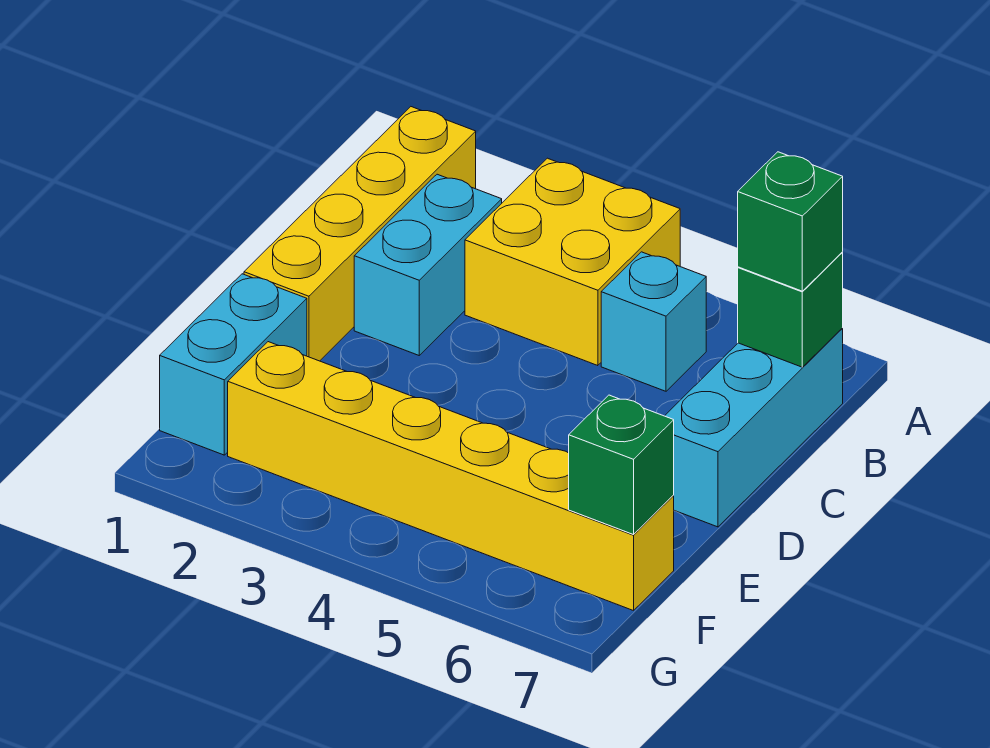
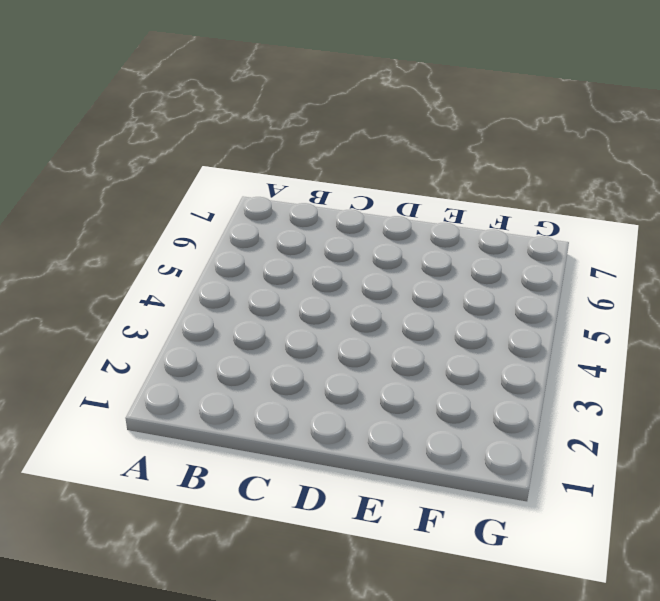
none -> yellow 1x4 brick [244,107,476,361]
none -> yellow 2x2 brick [465,158,680,366]

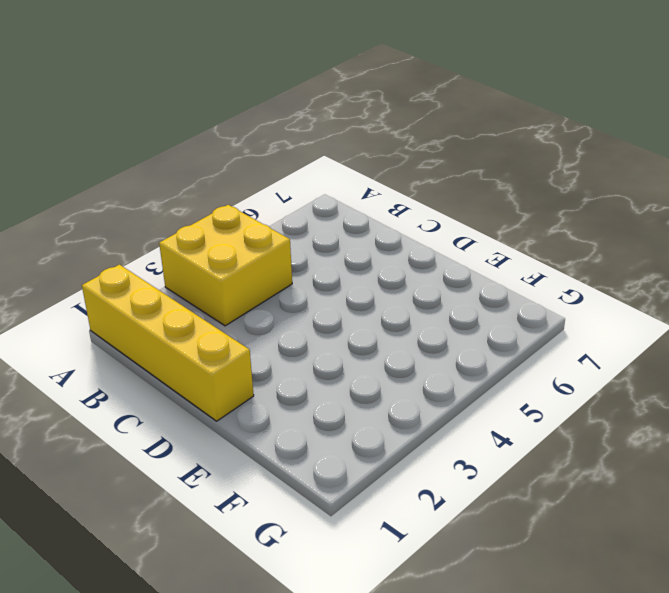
none -> cyan 1x2 brick [354,174,502,355]
none -> cyan 1x1 brick [601,252,706,391]

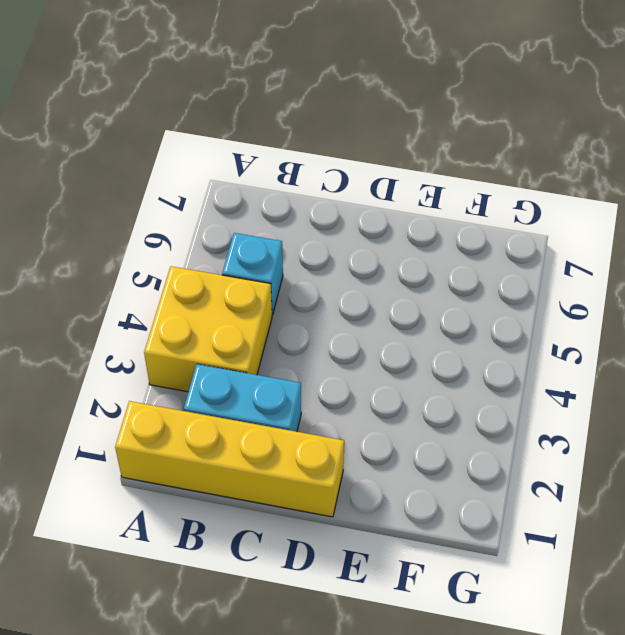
none -> cyan 1x3 brick [665,328,843,527]
none -> cyan 1x2 brick [160,274,307,455]

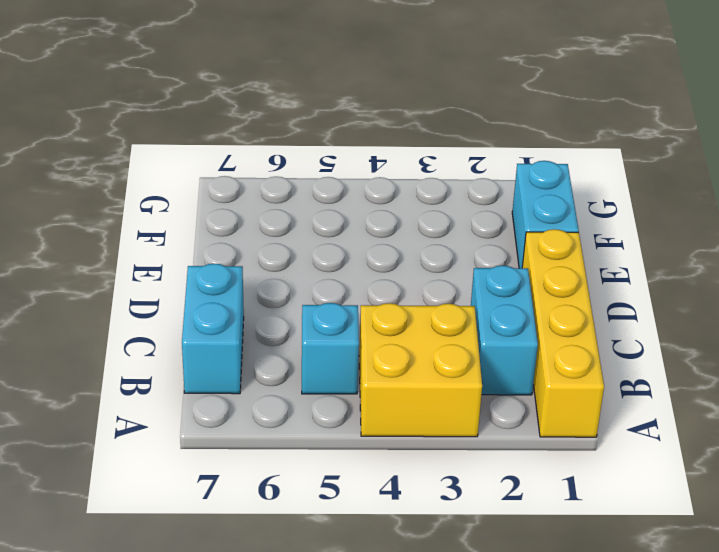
cyan 1x2 brick [182,264,244,394] -> cyan 1x3 brick [665,328,843,527]
none -> yellow 1x6 brick [228,342,674,611]
none -> green 1x1 brick [738,252,843,367]

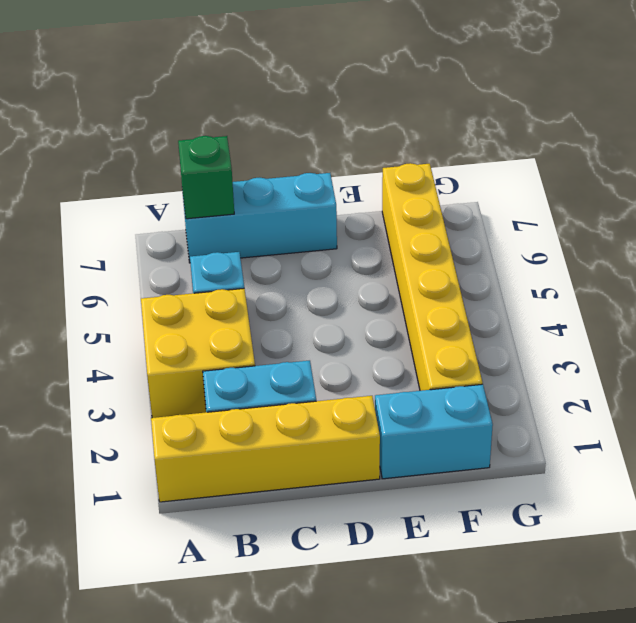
none -> green 1x1 brick [569,395,674,535]
none -> green 1x1 brick [738,152,843,291]

